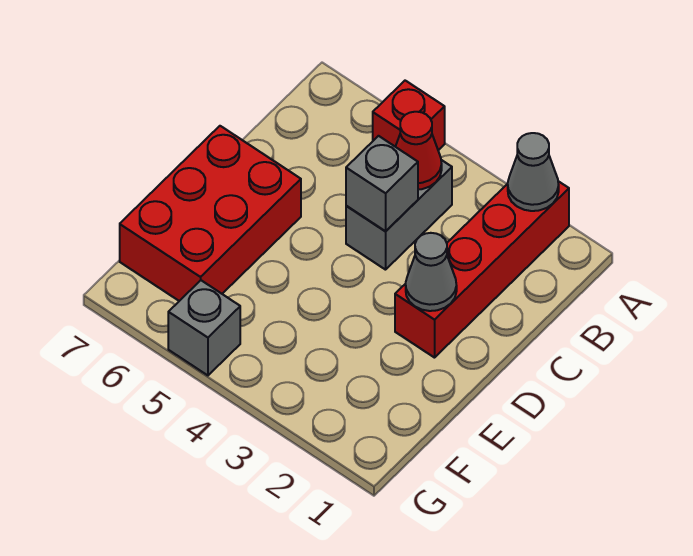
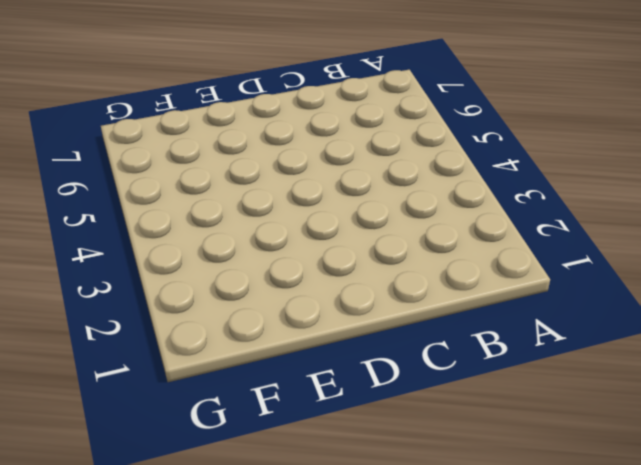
none -> red 1x4 brick [395,181,569,358]
none -> red 1x1 brick [373,81,445,150]

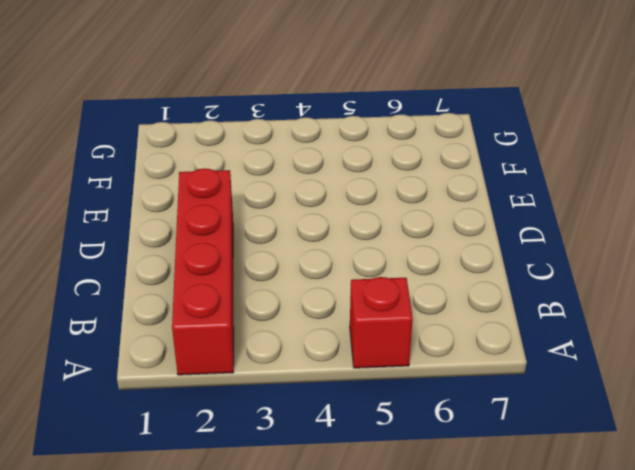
none -> grey 1x2 brick [346,160,452,270]
none -> red 2x3 brick [120,126,301,301]

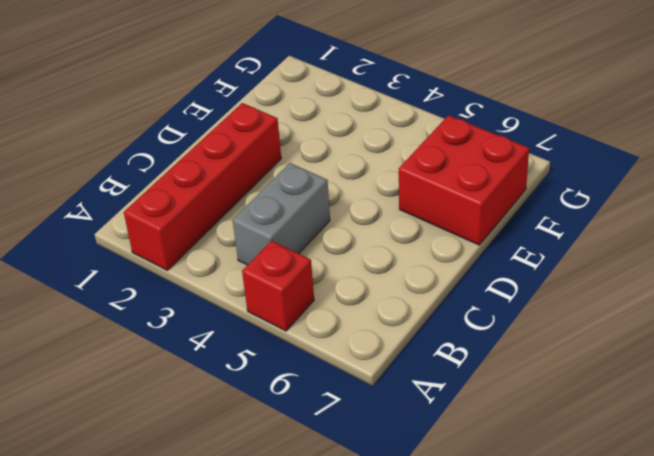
red 2x2 brick [399,115,529,245] -> red 2x3 brick [120,126,301,301]
none -> grey 1x1 brick [168,280,240,375]
none -> grey 1x1 cone [508,133,559,211]

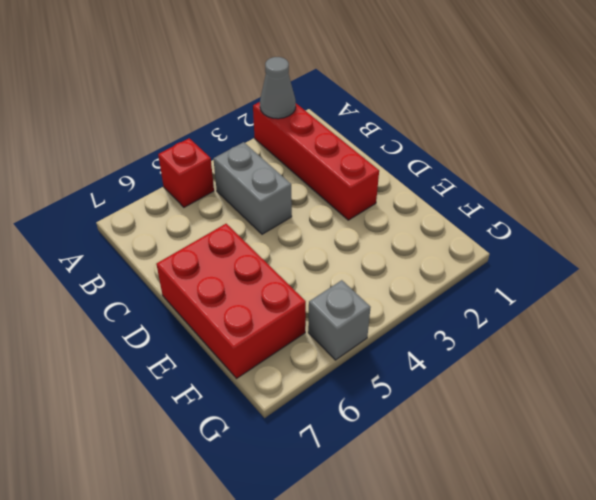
none -> red 1x1 cone [396,112,442,189]
none -> grey 1x1 brick [346,136,418,231]

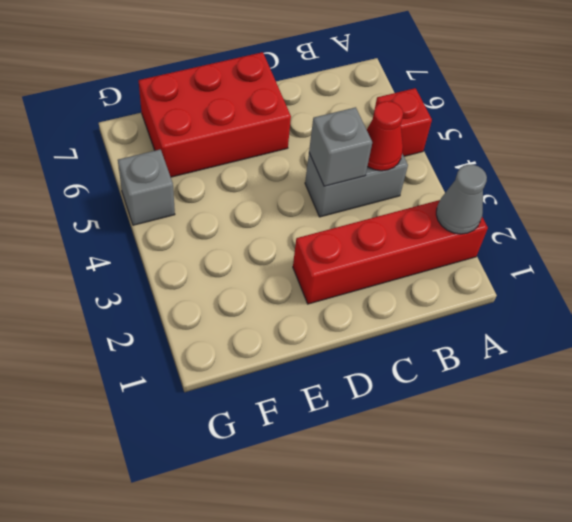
none -> grey 1x1 cone [406,233,457,311]

